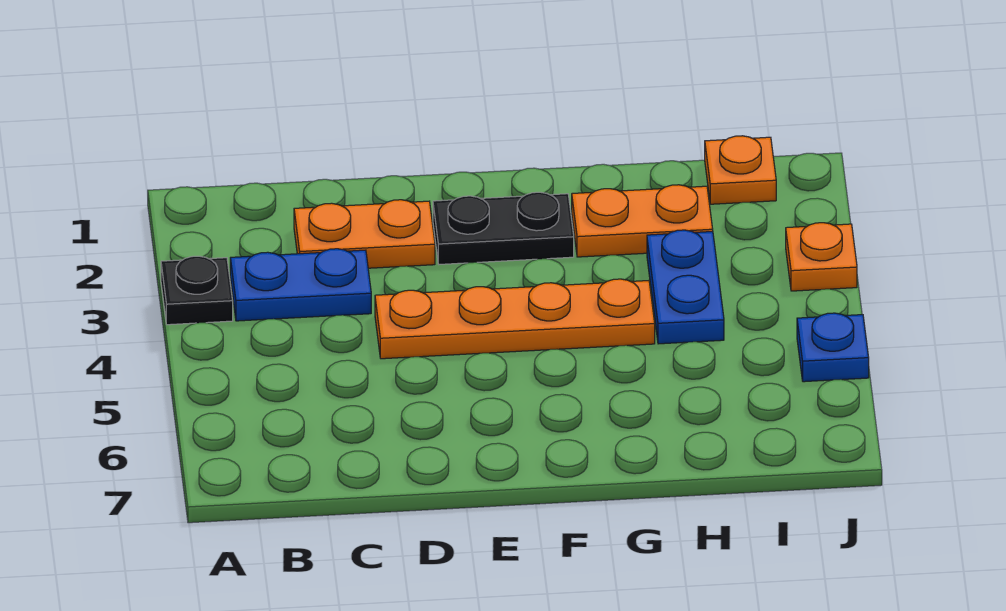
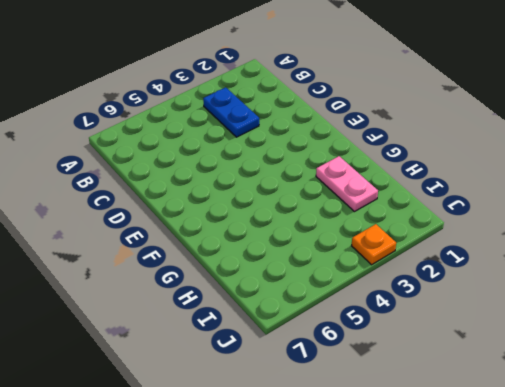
pink 1x2 plate [316,156,378,211] -> orange 1x2 plate [572,185,713,257]
none -> black 1x1 plate [161,256,233,325]
none -> orange 1x2 plate [294,200,435,268]

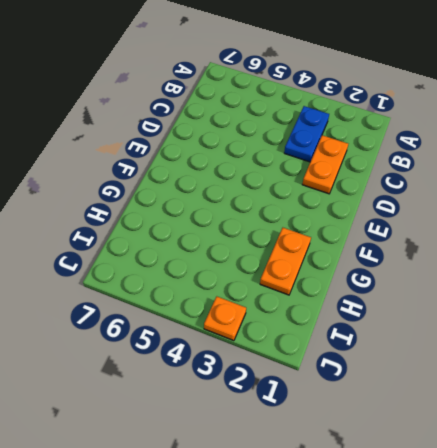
none -> black 1x1 plate [161,256,233,325]
none -> orange 1x4 plate [375,279,655,359]

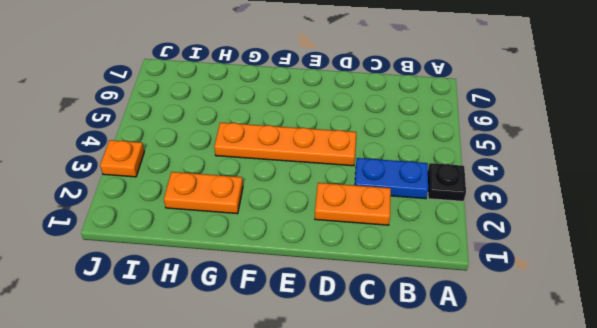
none -> black 1x2 plate [433,192,574,264]
none -> blue 1x2 plate [647,230,724,344]

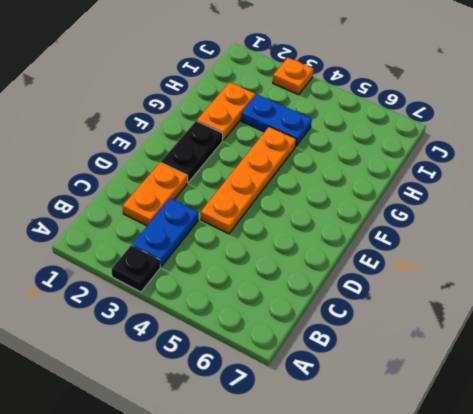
none -> orange 1x1 plate [705,136,776,204]
none -> blue 1x1 plate [797,313,869,382]

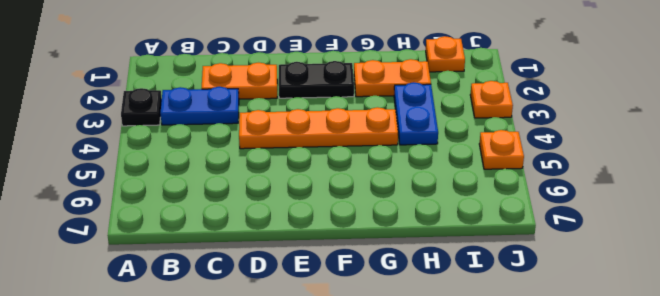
orange 1x1 plate [479,130,524,169] -> blue 1x1 plate [797,313,869,382]

